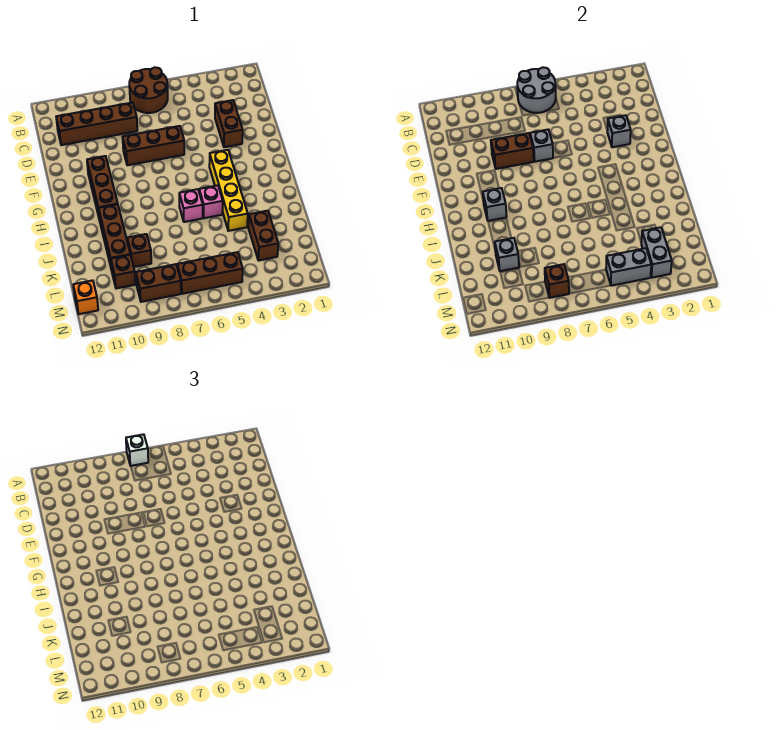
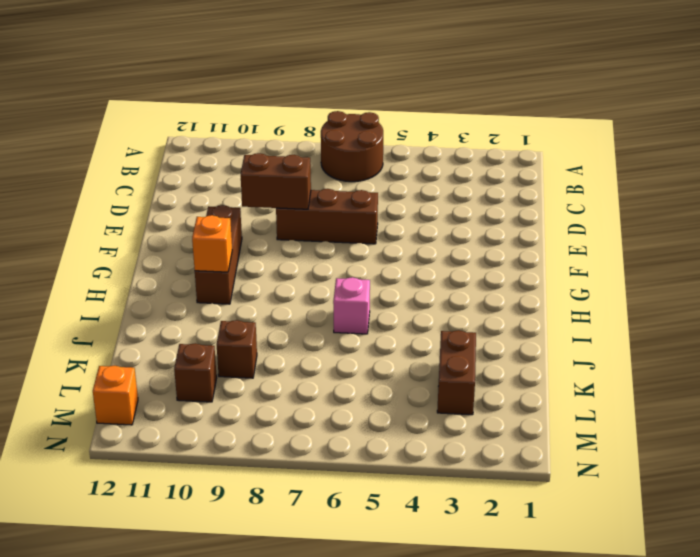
orange 1x1 brick [192,215,232,272] -> grey 1x1 brick [483,188,507,221]
none -> brown 1x4 brick [56,103,137,145]
none -> brown 1x2 brick [215,100,243,147]
none -> yellow 1x4 brick [209,150,248,231]

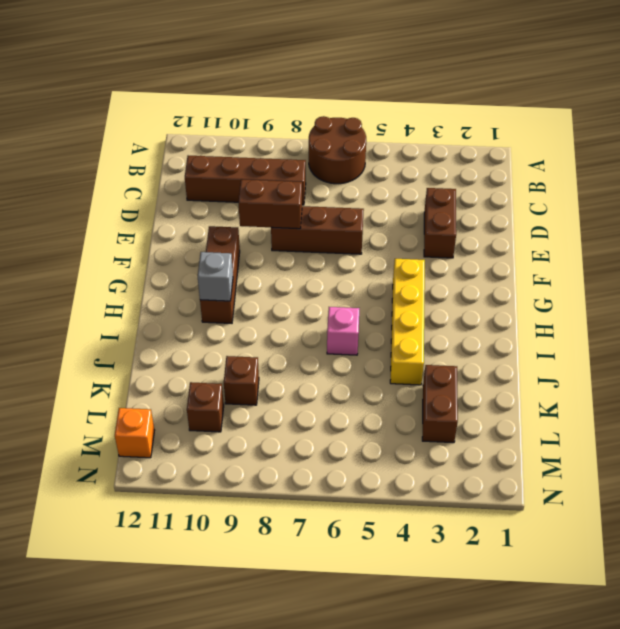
none -> pink 1x1 brick [199,185,223,218]
none -> brown 1x3 brick [99,204,130,270]
none -> brown 1x3 brick [177,252,243,294]

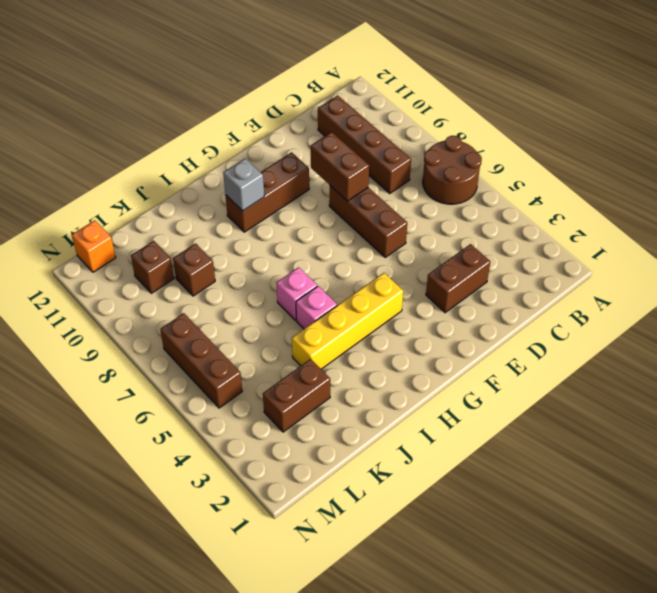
none -> brown 1x3 brick [99,204,130,270]
none -> brown 1x2 brick [136,264,181,302]
none -> grey 2x2 round brick [517,67,556,113]

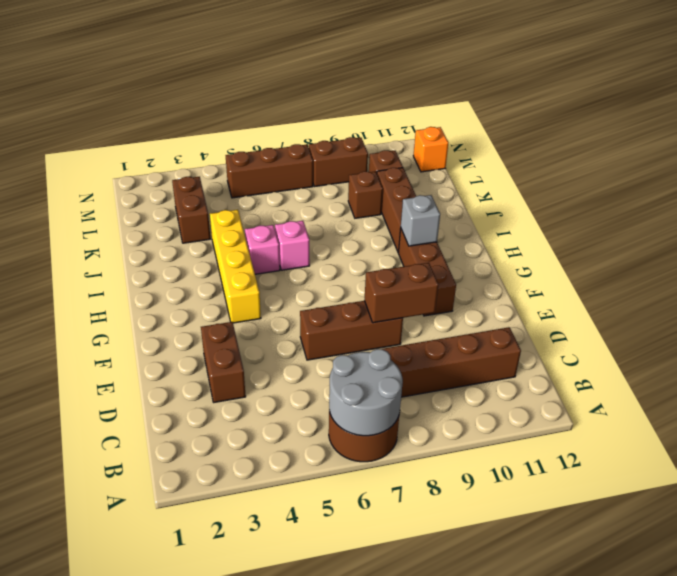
none -> grey 1x1 brick [607,115,631,147]
none -> grey 1x1 brick [530,130,553,162]
none -> grey 1x1 brick [495,238,519,271]

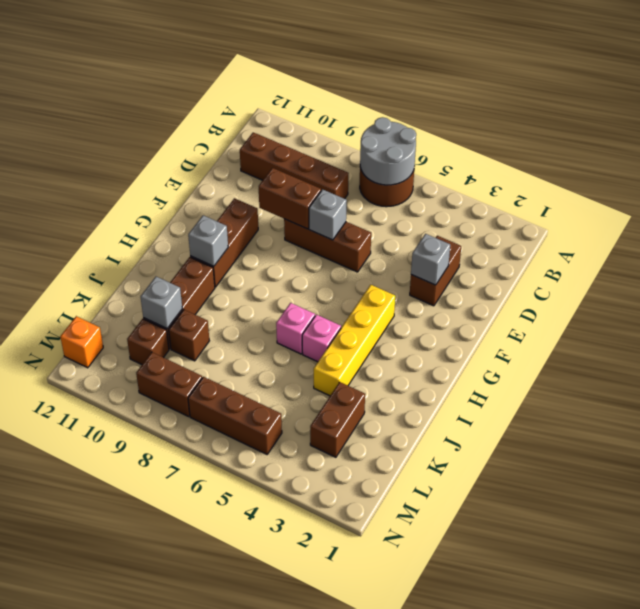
none -> grey 1x2 brick [641,227,672,278]
none -> grey 1x2 brick [606,248,651,286]
none -> brown 1x1 brick [545,264,569,298]

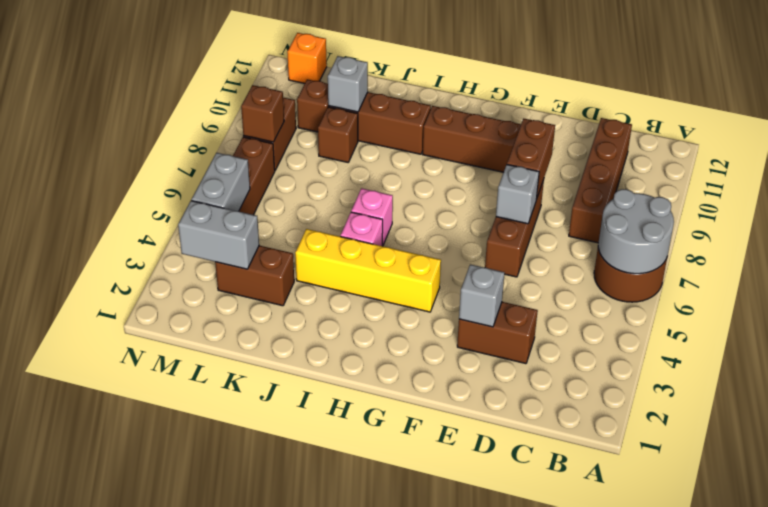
none -> grey 1x1 brick [483,188,507,221]
none -> white 1x1 brick [126,434,148,466]

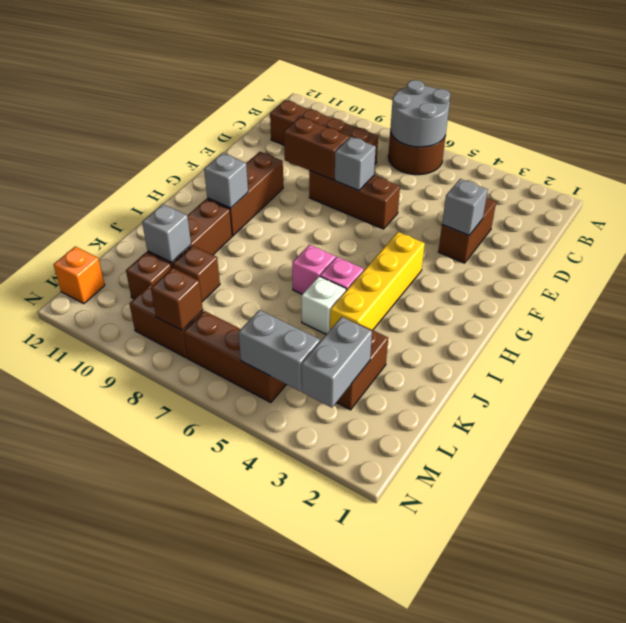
white 1x1 brick [301,276,346,334] -> white 1x1 brick moved to [126,434,148,466]

